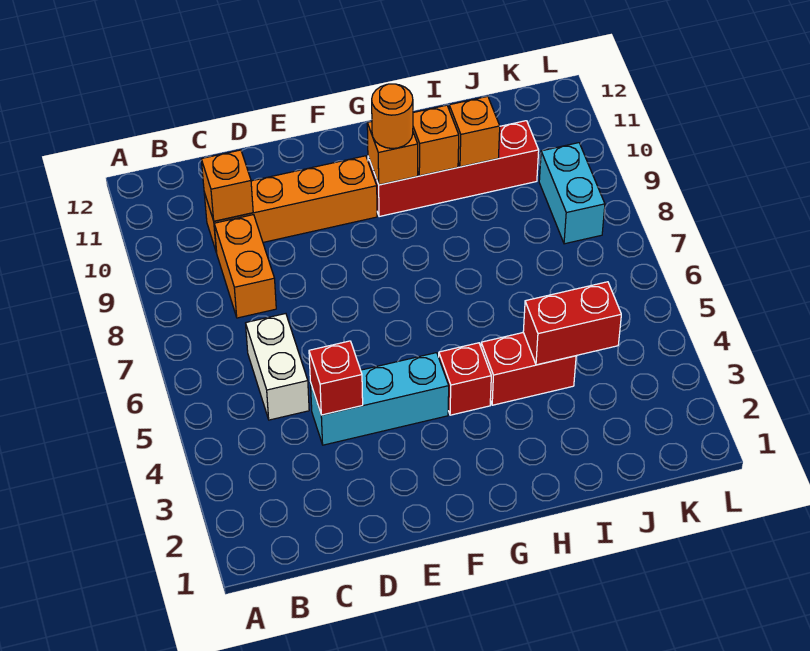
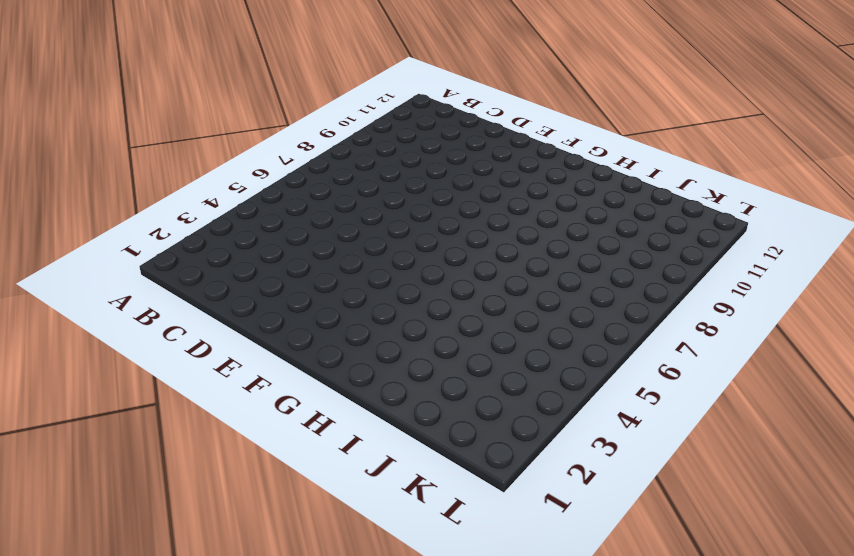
none -> white 1x2 brick [246,314,309,420]
none -> orange 1x2 brick [214,215,276,318]
none -> orange 1x4 brick [204,156,377,253]

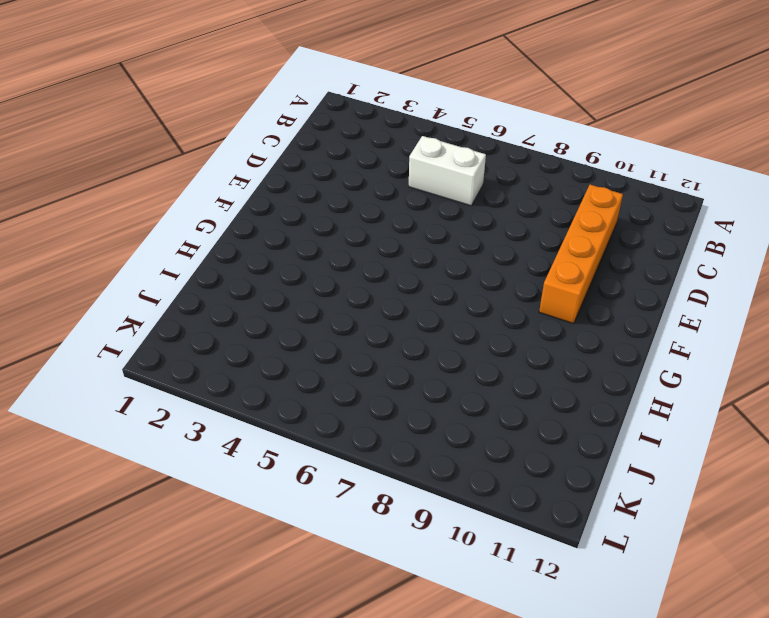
none -> orange 1x2 brick [214,215,276,318]
none -> cyan 1x3 brick [310,353,449,445]
none -> red 1x1 brick [439,343,491,415]

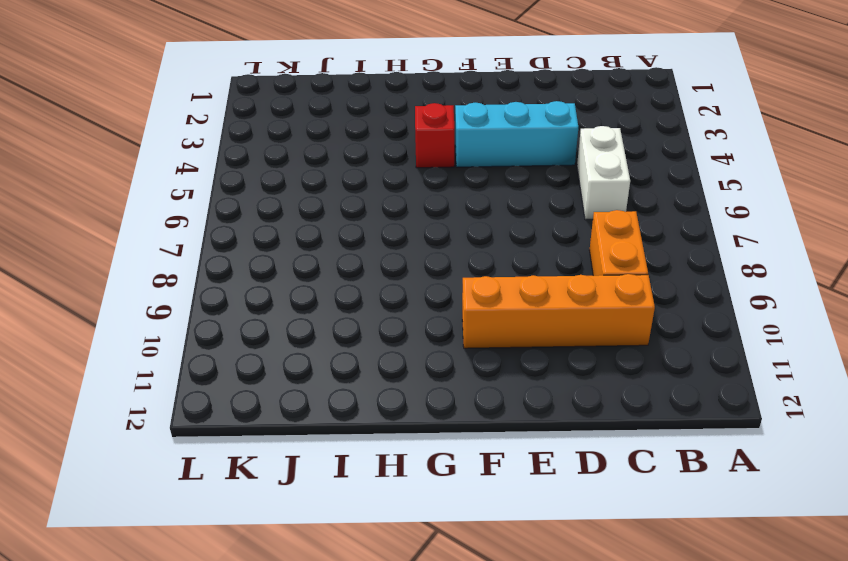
none -> red 1x4 brick [368,121,539,217]
none -> red 1x2 brick [481,333,576,405]
none -> cyan 1x2 brick [539,143,605,244]

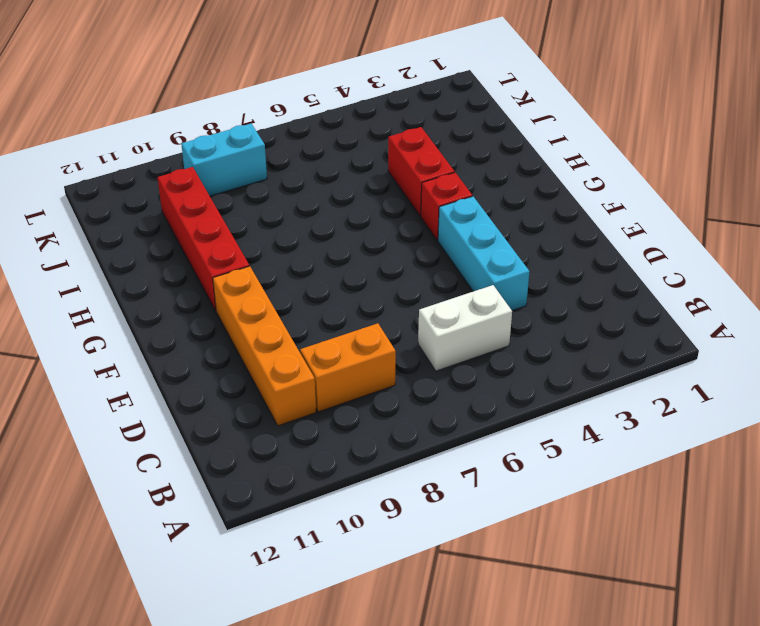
none -> orange 1x1 brick [201,150,253,221]
none -> red 1x1 brick [309,341,363,415]
none -> orange 1x1 brick [367,122,418,185]

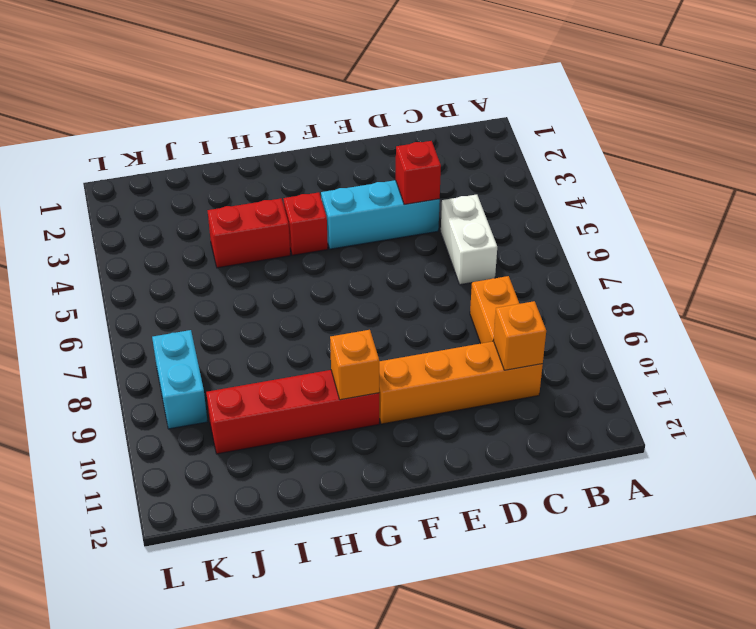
none -> orange 1x1 brick [413,105,459,176]
none -> red 1x2 brick [523,282,621,365]
none -> orange 1x1 brick [449,96,500,167]

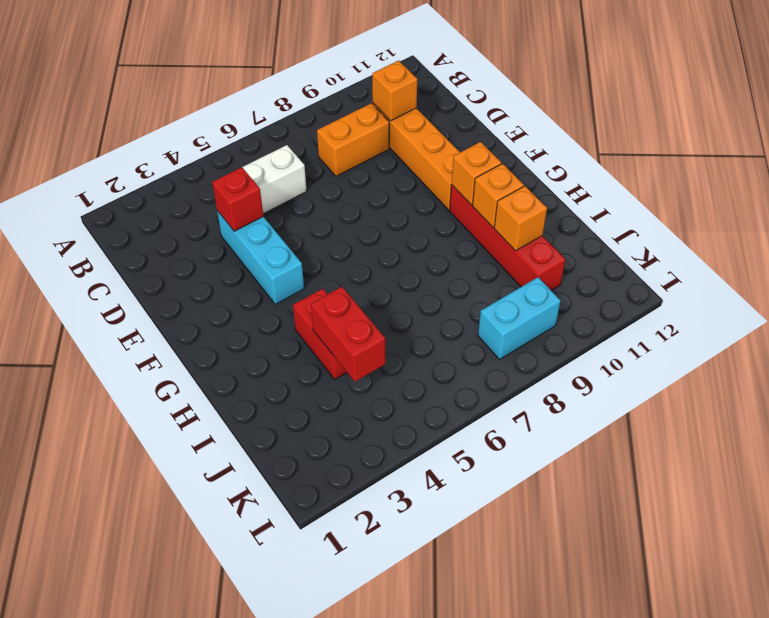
none -> red 1x1 brick [439,343,491,415]
none -> orange 1x1 round brick [372,84,413,149]

